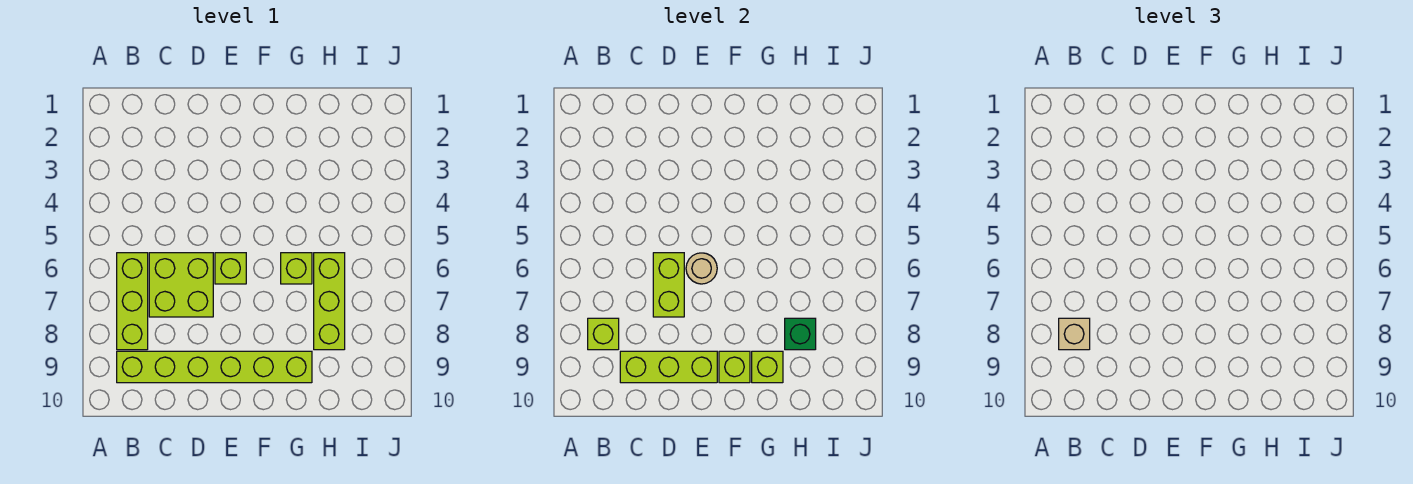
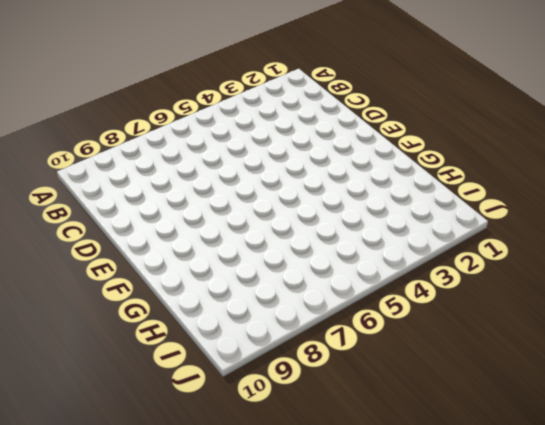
none -> lime 1x3 brick [117,253,148,350]
none -> lime 1x6 brick [117,351,312,383]
none -> lime 2x2 brick [149,253,213,317]

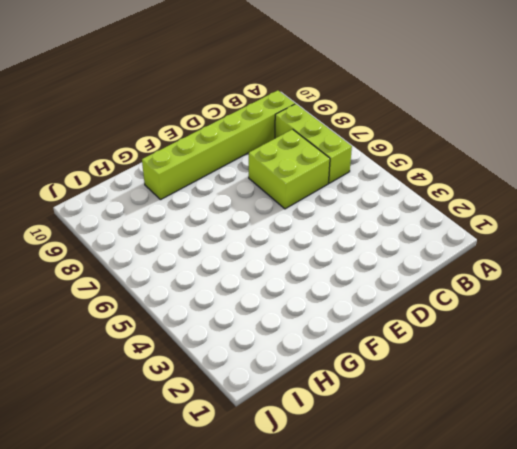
none -> lime 1x1 brick [215,253,246,284]
none -> lime 1x1 brick [281,253,312,284]
none -> lime 1x3 brick [314,253,345,350]

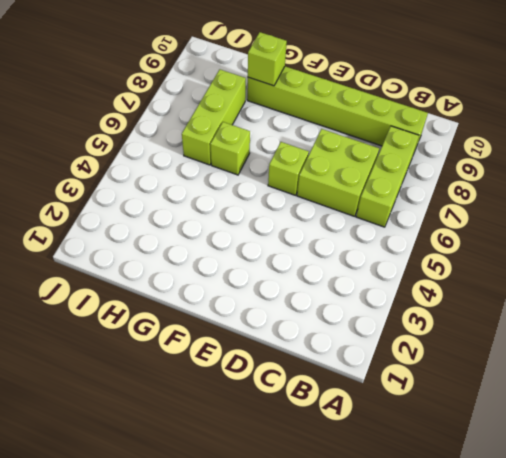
none -> lime 1x1 brick [588,318,619,350]
none -> lime 1x3 brick [620,351,717,383]
none -> lime 1x2 brick [653,253,684,317]

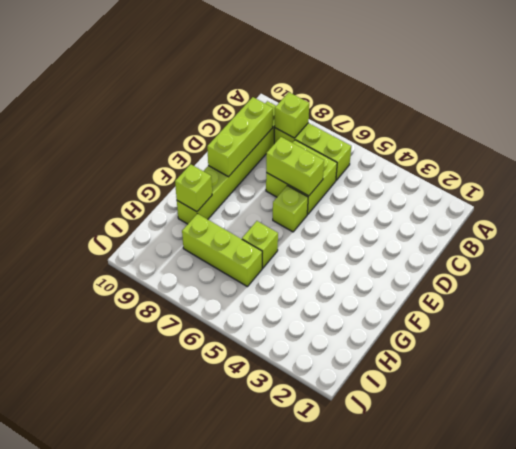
none -> tan 1x1 round brick [686,253,717,284]
none -> lime 1x1 brick [719,351,750,383]
none -> green 1x1 brick [785,318,816,350]

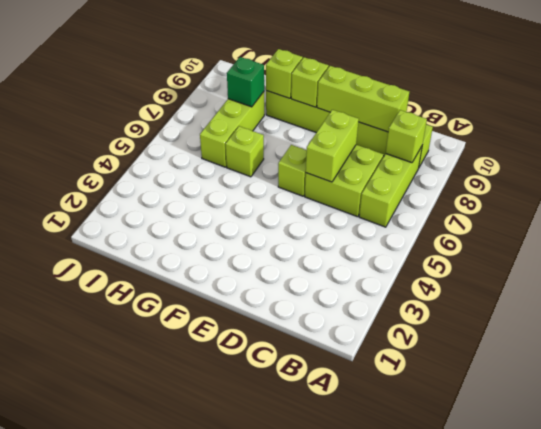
none -> tan 1x1 round brick [686,253,717,284]
none -> tan 1x1 brick [1059,318,1090,350]

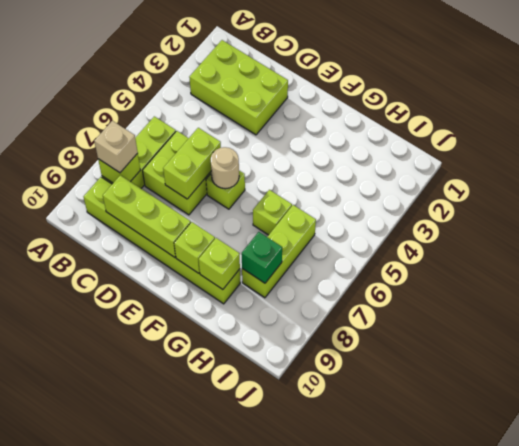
lime 2x3 brick [189,40,288,135] -> none

